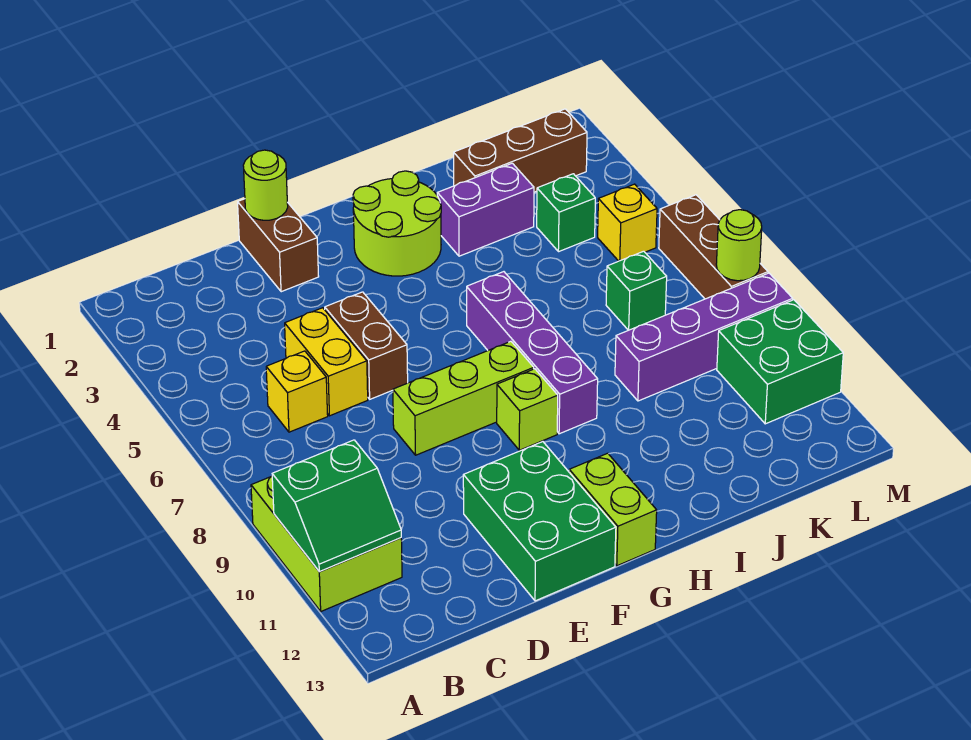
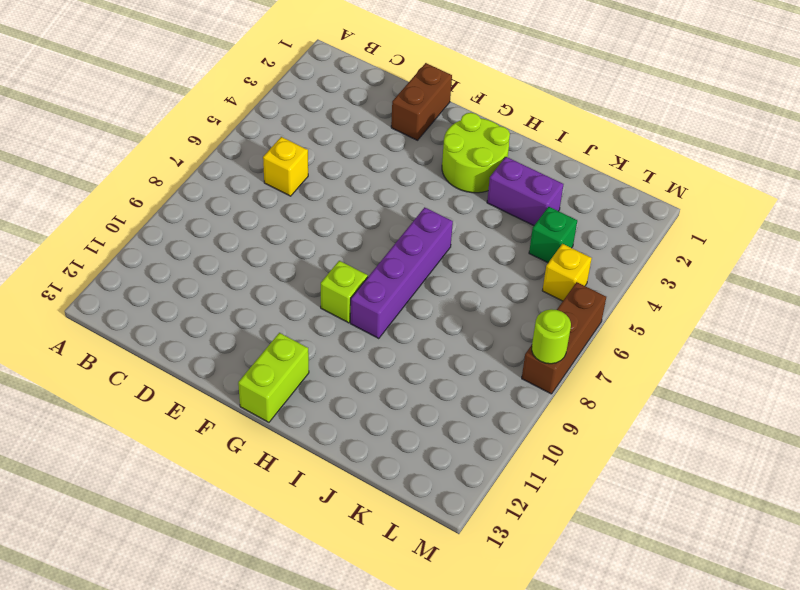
none -> lime 2x3 brick [251,477,402,611]
none -> yellow 1x2 brick [285,308,368,416]
none -> brown 1x2 brick [325,292,408,399]

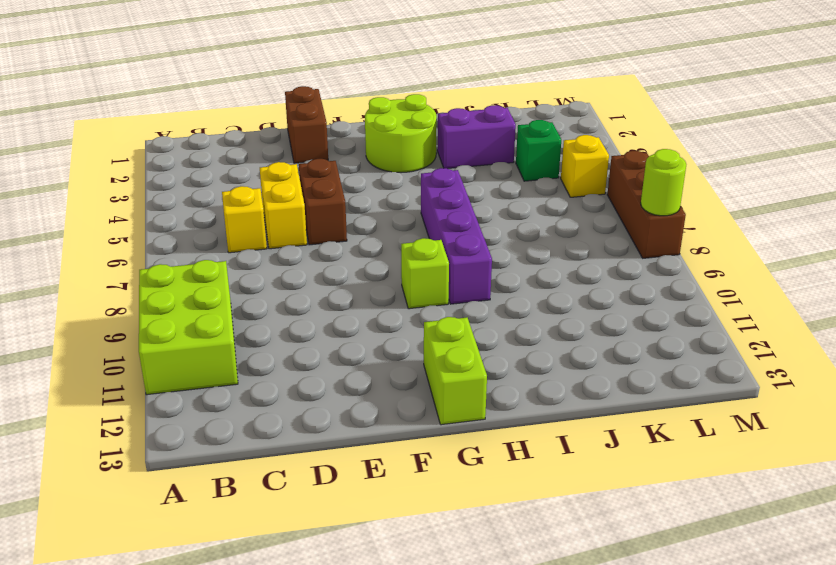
none -> lime 1x3 brick [393,341,534,455]
none -> green 2x3 brick [463,442,616,601]
none -> brown 1x3 brick [454,109,587,192]

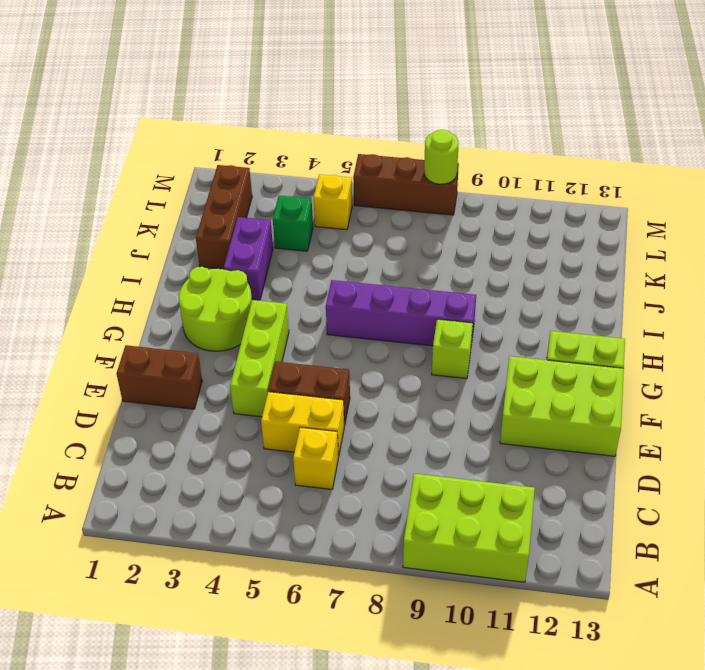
lime 1x3 brick [230,300,289,417] -> lime 1x3 brick moved to [393,341,534,455]
lime 2x3 brick [500,356,624,456] -> green 2x3 brick [463,442,616,601]
none -> purple 1x4 brick [615,273,793,401]
none -> green 1x1 brick [606,251,667,330]
none -> green 2x2 brick [717,300,843,424]

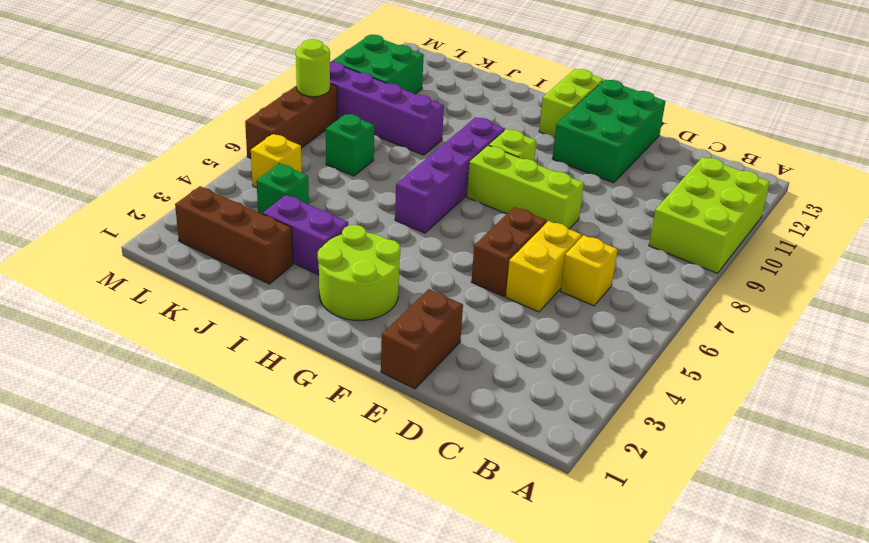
none -> green 2x2 slope [272,440,401,572]
none -> lime 1x1 round brick [243,150,288,220]

